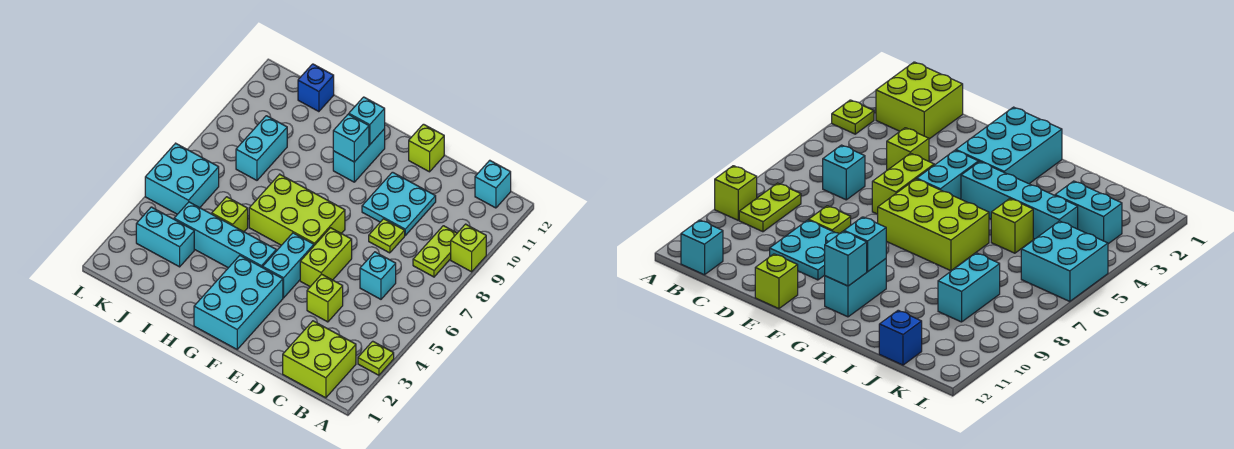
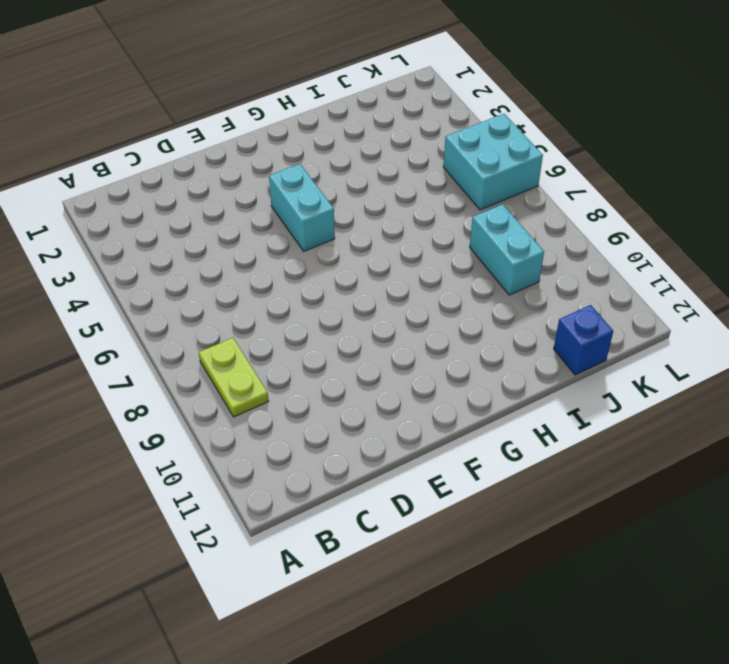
none -> lime 1x1 plate [358,341,394,375]
none -> lime 1x1 brick [451,224,486,272]
none -> lime 2x2 brick [283,321,356,398]

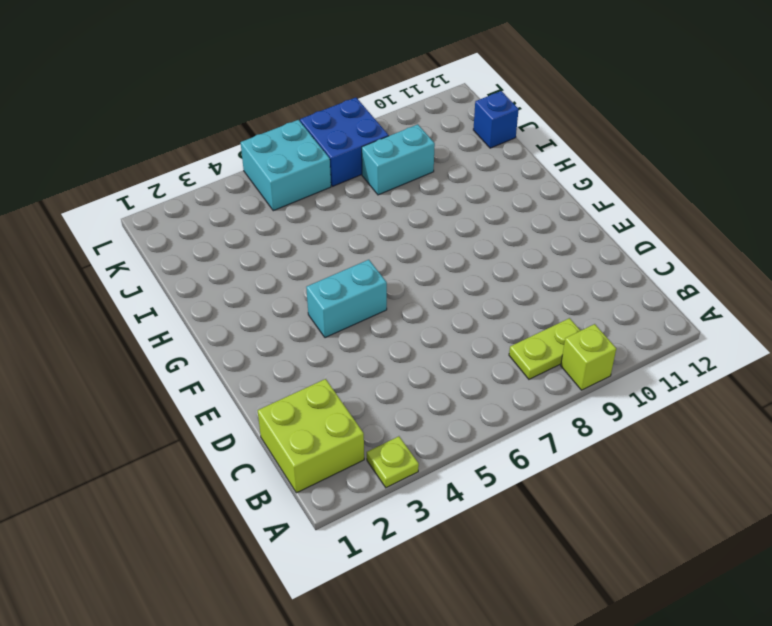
blue 2x2 brick [300,98,389,186] -> none
none -> cyan 1x1 brick [475,160,511,208]
none -> cyan 1x1 brick [360,252,396,299]
none -> lime 1x1 brick [307,274,343,322]

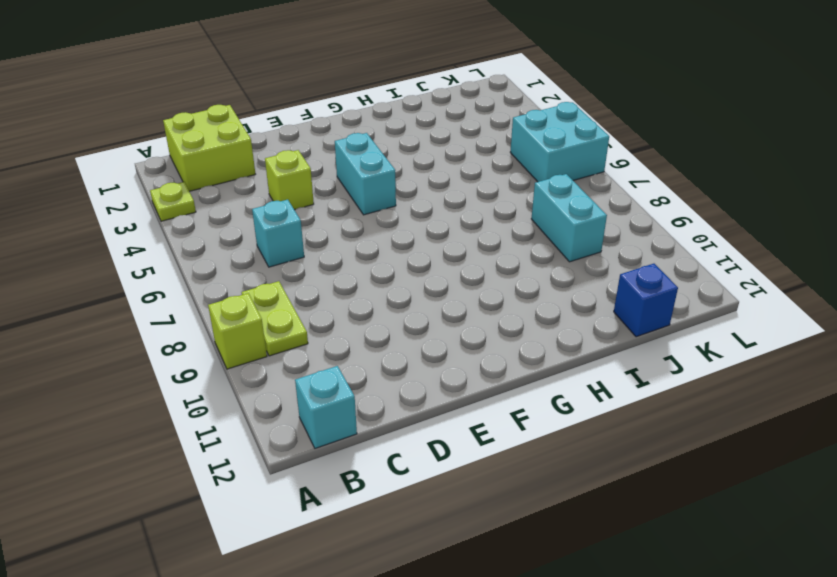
none -> lime 1x1 plate [369,219,405,253]
none -> cyan 2x2 plate [362,172,436,235]
none -> lime 1x2 brick [300,228,352,287]

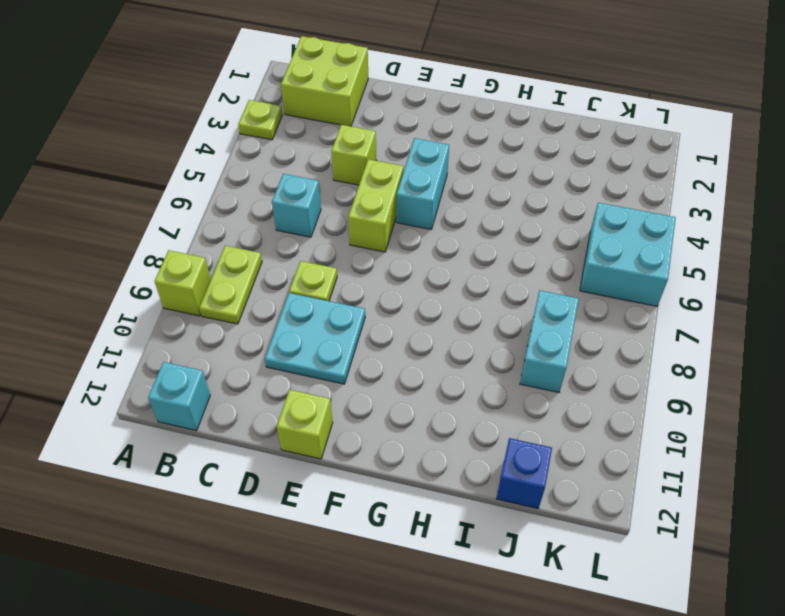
none -> cyan 2x3 brick [194,256,283,349]
none -> lime 2x3 brick [249,174,345,245]
none -> cyan 1x4 brick [174,202,276,268]

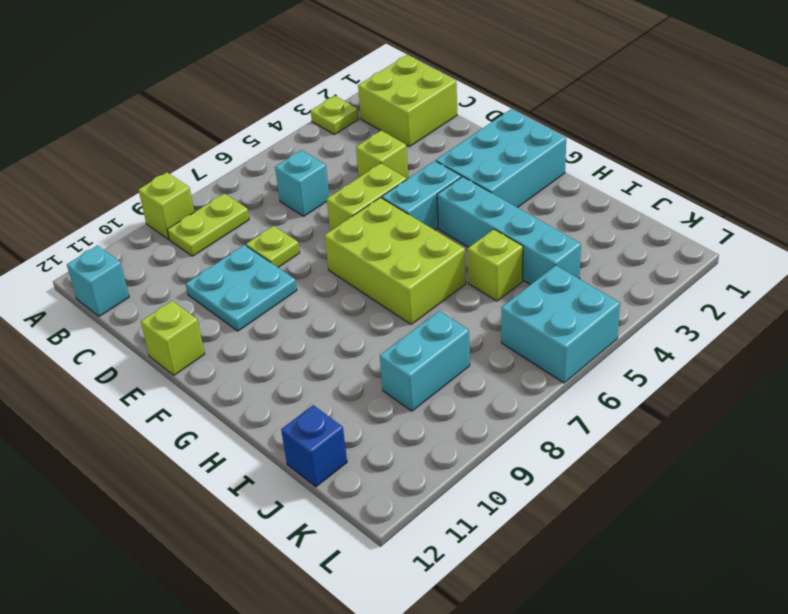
none -> cyan 1x2 brick [333,129,385,182]
none -> cyan 1x2 brick [136,207,194,267]
none -> cyan 1x1 brick [333,114,369,162]

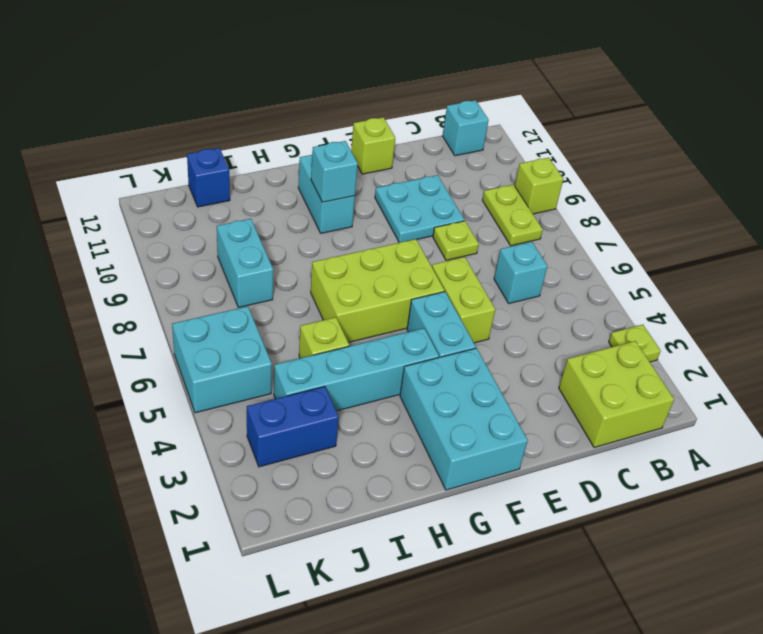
blue 1x2 brick [247,386,339,467] -> cyan 1x2 brick [136,207,194,267]
none -> lime 1x1 brick [307,274,343,322]
none -> cyan 1x1 brick [349,97,385,145]

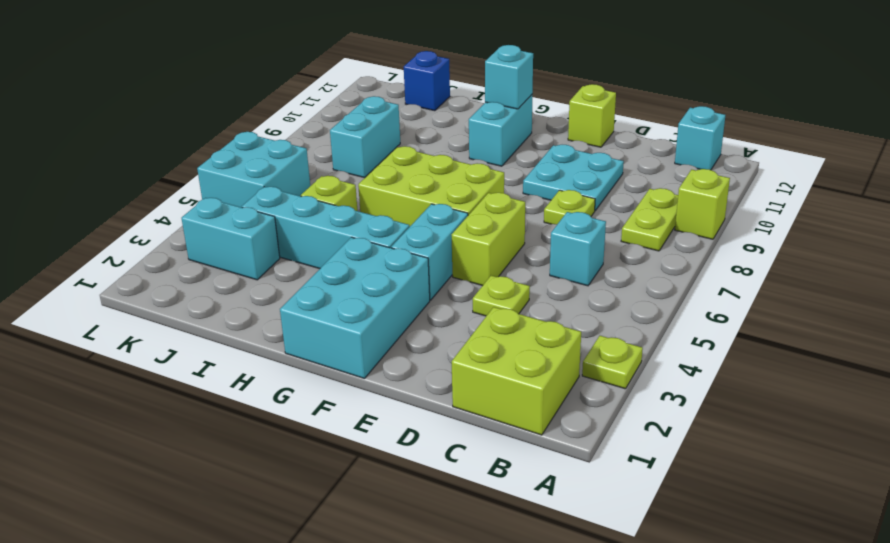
lime 1x1 plate [473,276,530,316] -> lime 1x1 brick [307,274,343,322]
none -> cyan 1x1 brick [333,114,369,162]

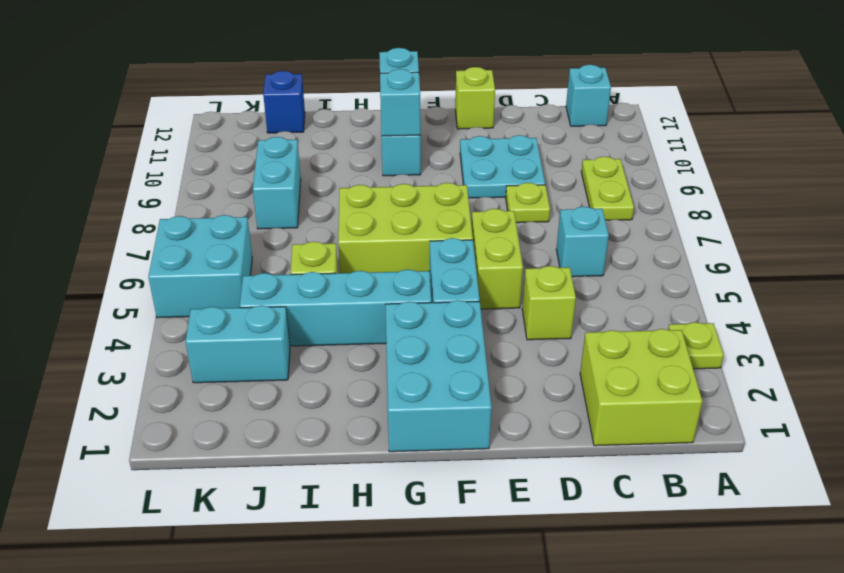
none -> lime 1x1 brick [451,224,486,272]

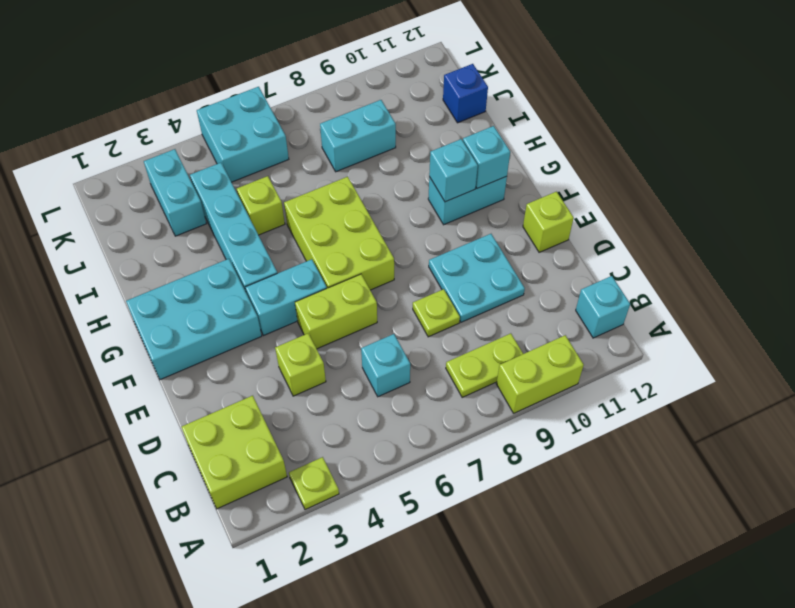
lime 1x2 brick [496,335,584,413] -> lime 1x1 brick [451,224,486,272]

